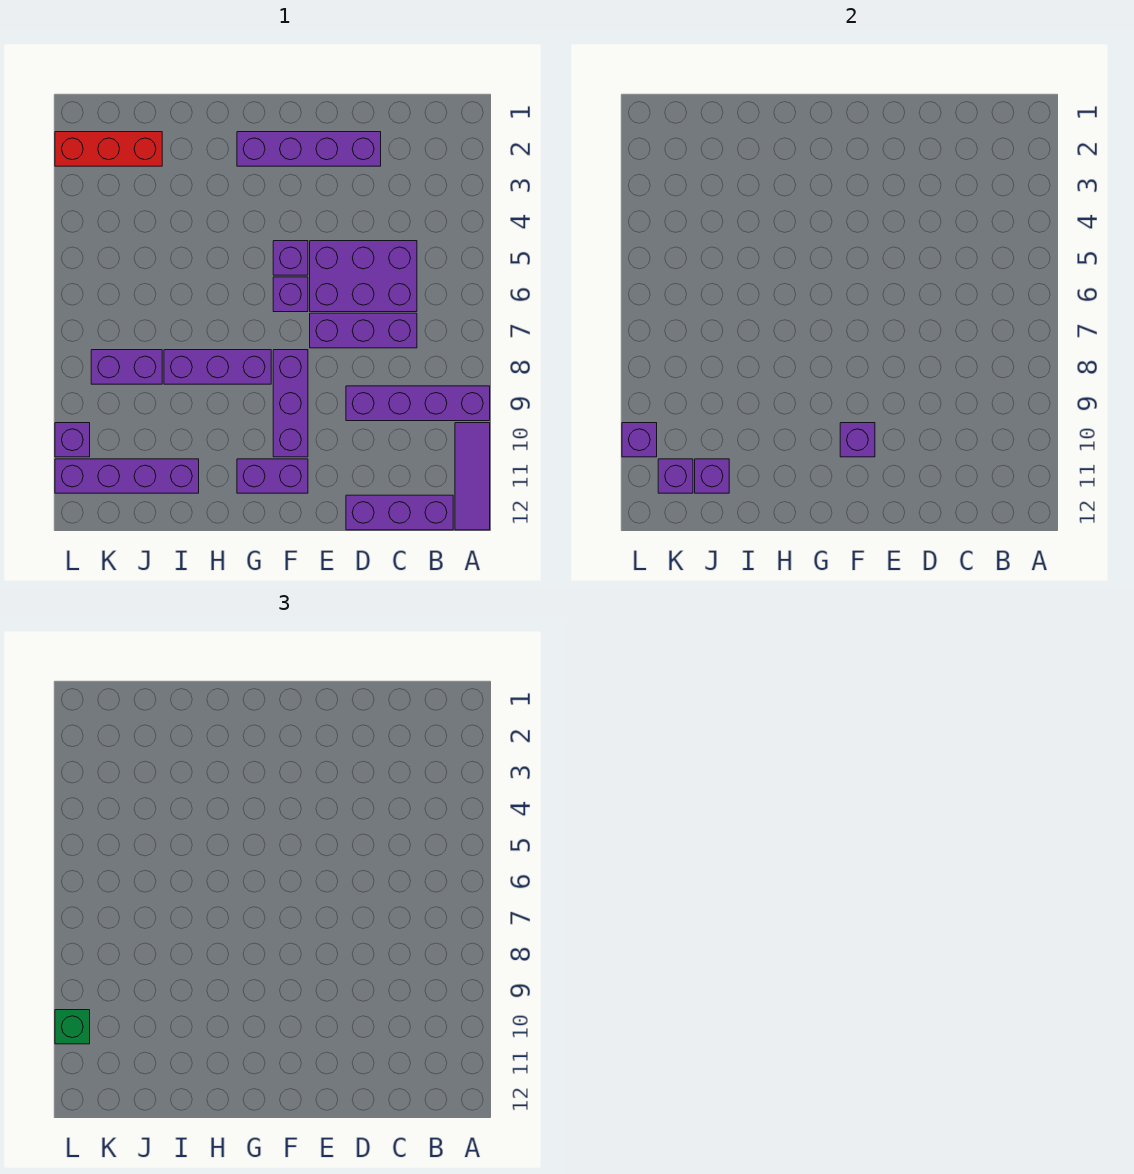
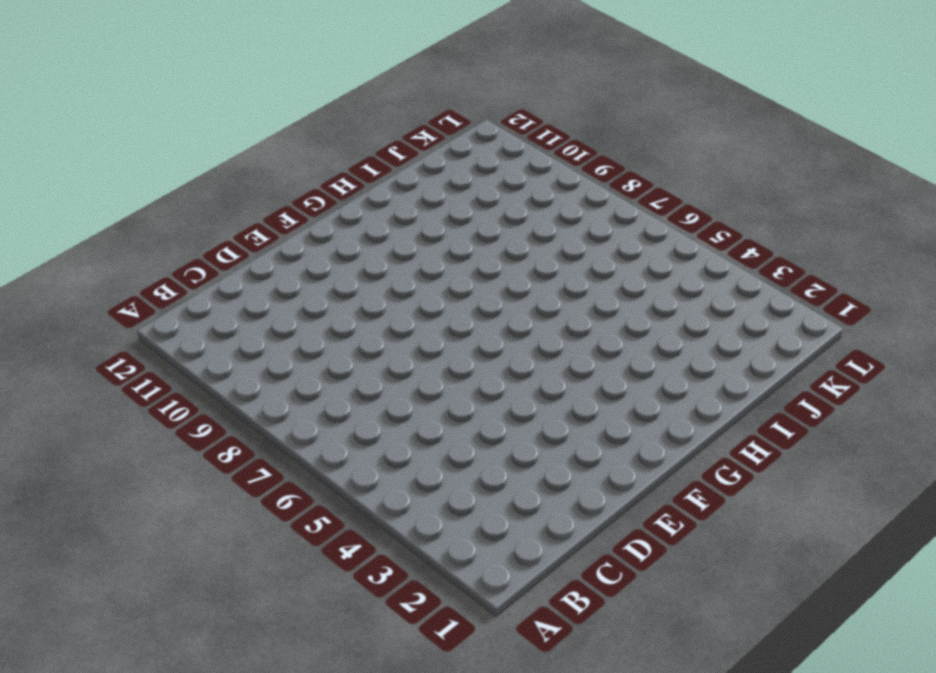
none -> purple 1x4 brick [346,386,490,421]
none -> purple 1x3 tile [455,423,490,530]
none -> purple 1x3 brick [346,495,453,530]

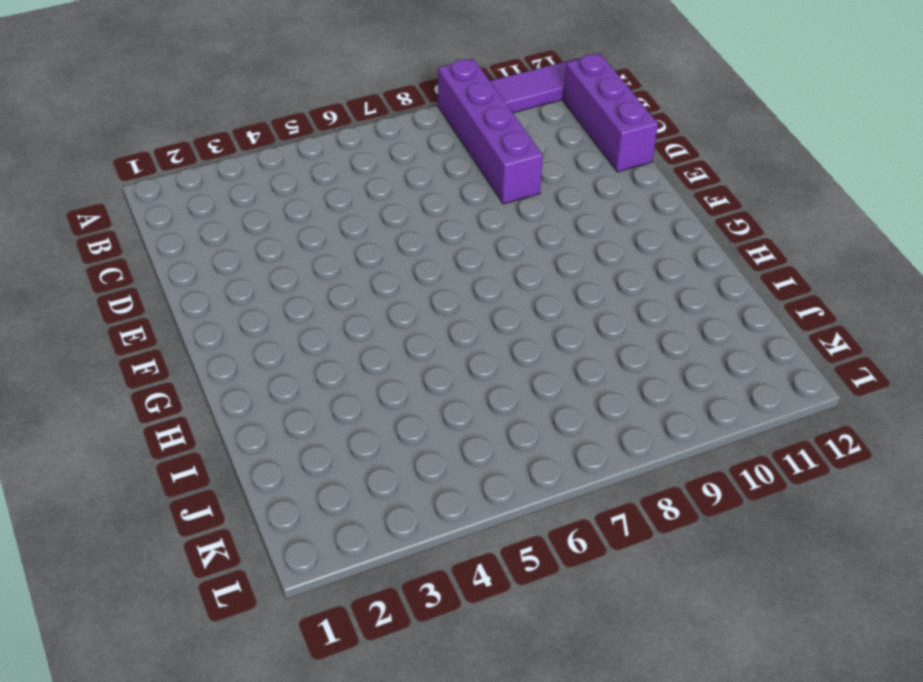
none -> purple 2x3 brick [310,241,417,312]
none -> purple 1x3 brick [310,313,417,348]
none -> purple 1x4 brick [237,132,381,166]

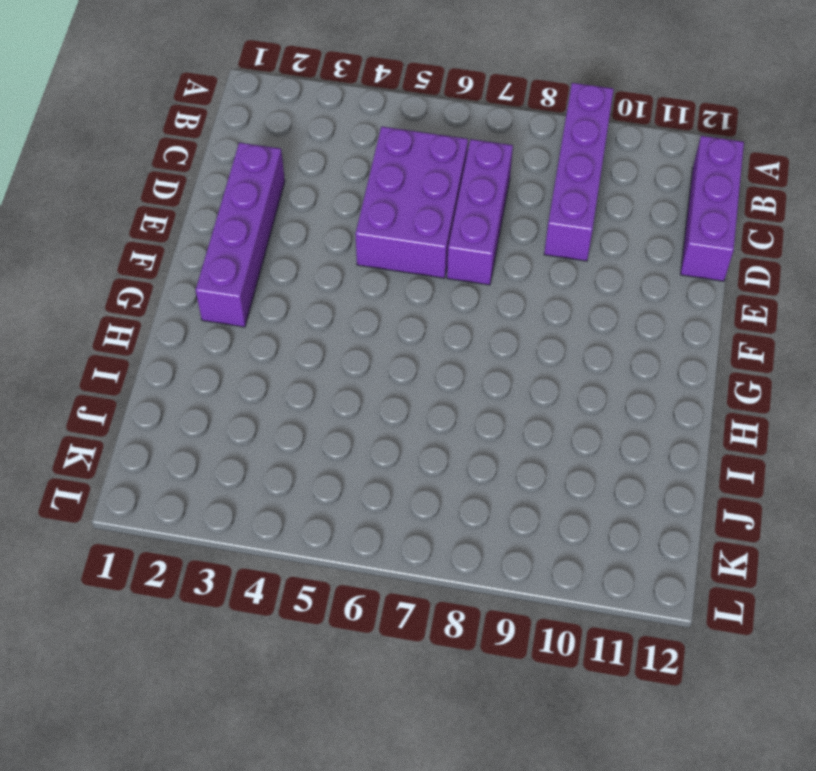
none -> purple 1x3 tile [455,423,490,530]
none -> purple 1x1 brick [273,241,308,275]
none -> purple 1x1 brick [273,277,308,312]

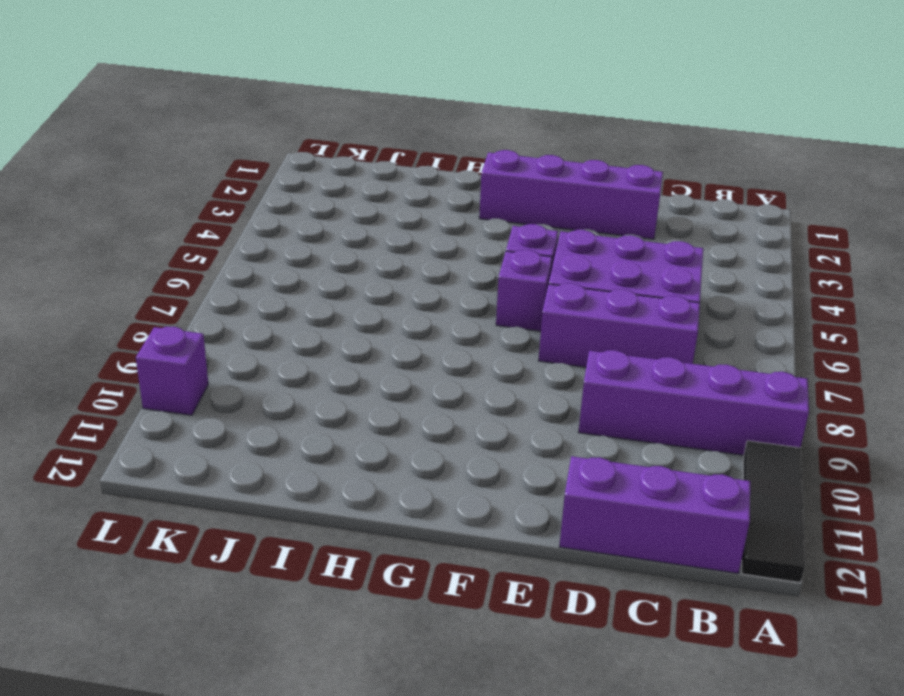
black 1x3 tile [742,441,805,582] -> purple 1x3 tile [455,423,490,530]
none -> purple 1x3 brick [273,350,308,457]
none -> purple 1x2 brick [237,459,308,493]
none -> purple 1x3 brick [164,350,271,384]

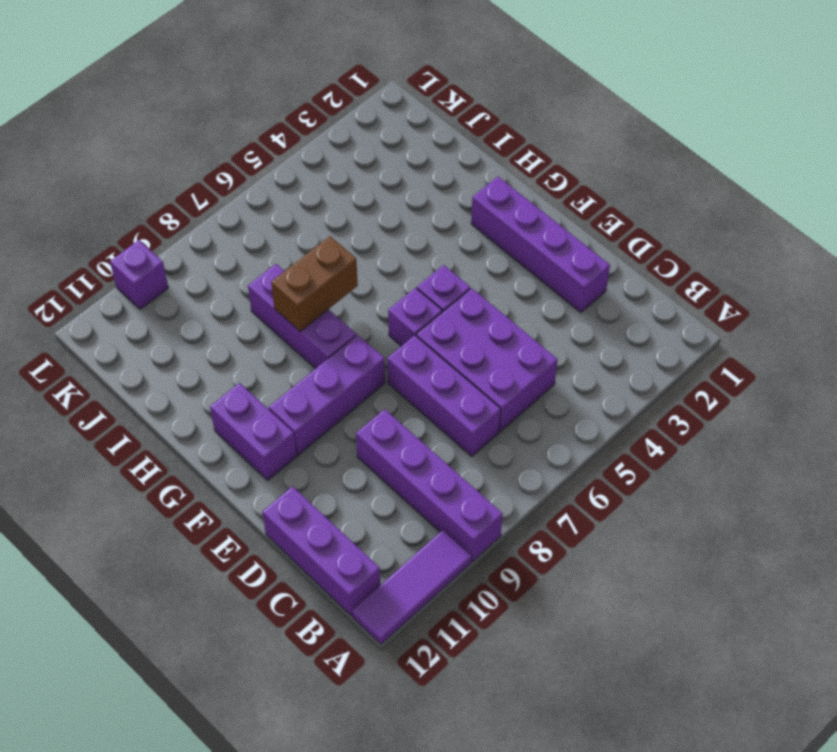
brown 1x2 brick [271,236,358,331] -> none
none -> purple 1x4 brick [55,459,199,493]
none -> red 1x3 brick [55,132,162,166]
none -> purple 1x2 brick [91,350,162,384]

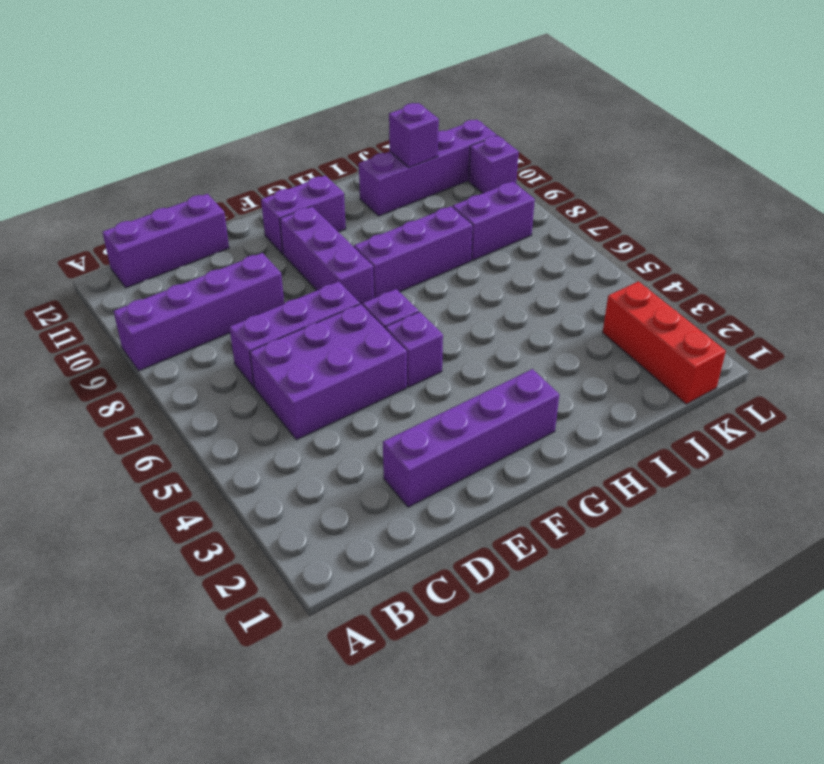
red 1x3 brick [603,281,726,404] -> red 1x3 brick turned to [55,132,162,166]
none -> purple 1x3 tile [455,423,490,530]
none -> purple 1x1 brick [840,423,875,457]
none -> purple 1x1 brick [658,459,693,493]

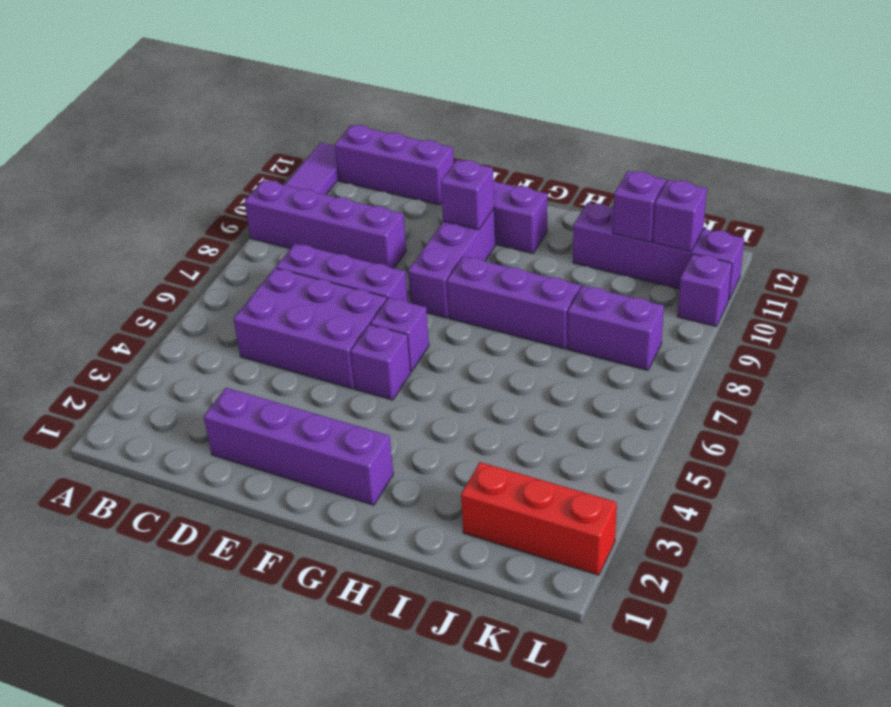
none -> purple 1x1 brick [622,423,657,457]
none -> green 1x1 brick [55,1010,90,1044]

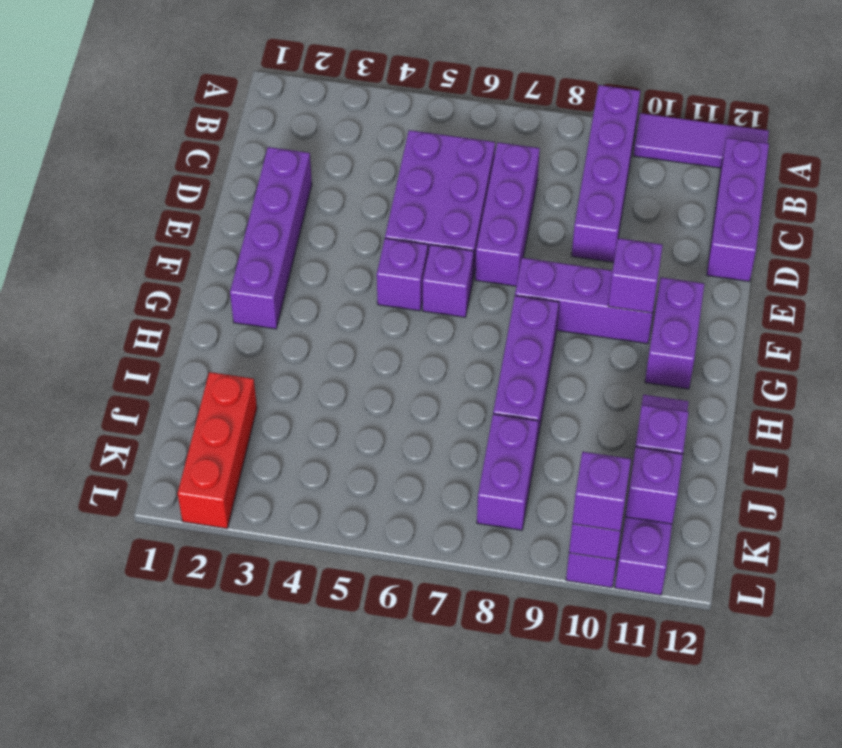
purple 1x1 brick [572,452,631,531] -> green 1x1 brick [55,1010,90,1044]

